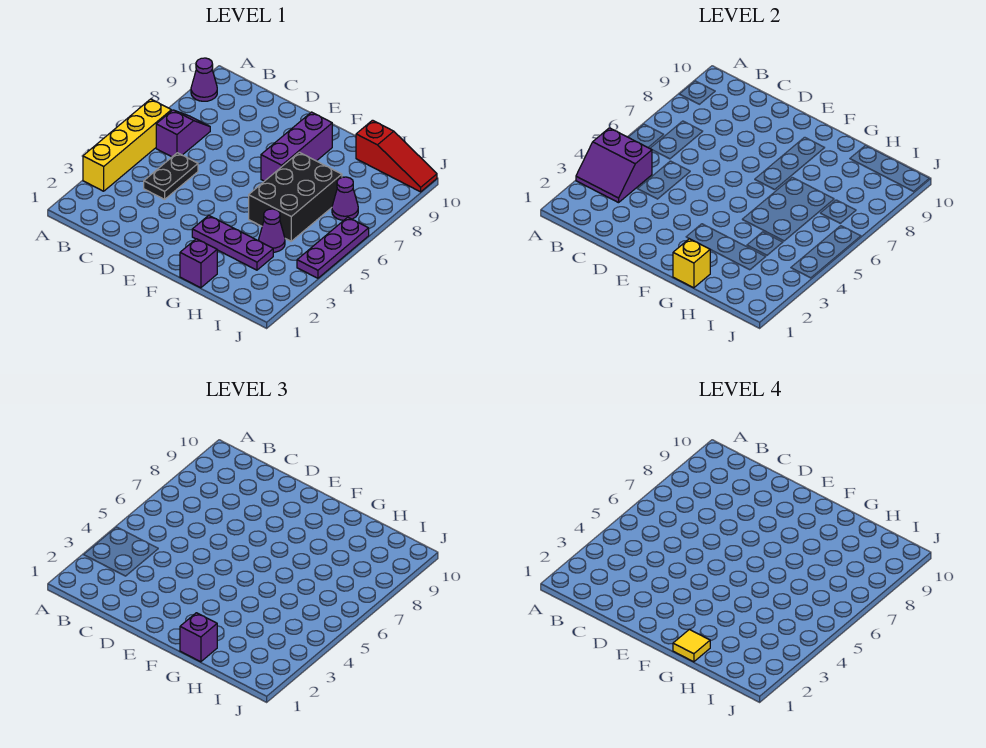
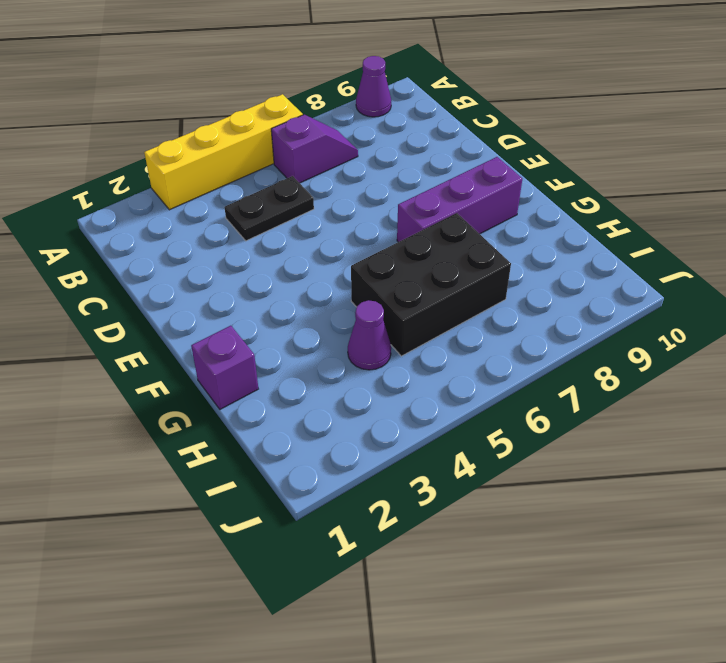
none -> purple 1x3 plate [192,215,273,270]
none -> red 1x3 slope [356,120,437,192]
none -> purple 1x1 cone [332,177,358,220]

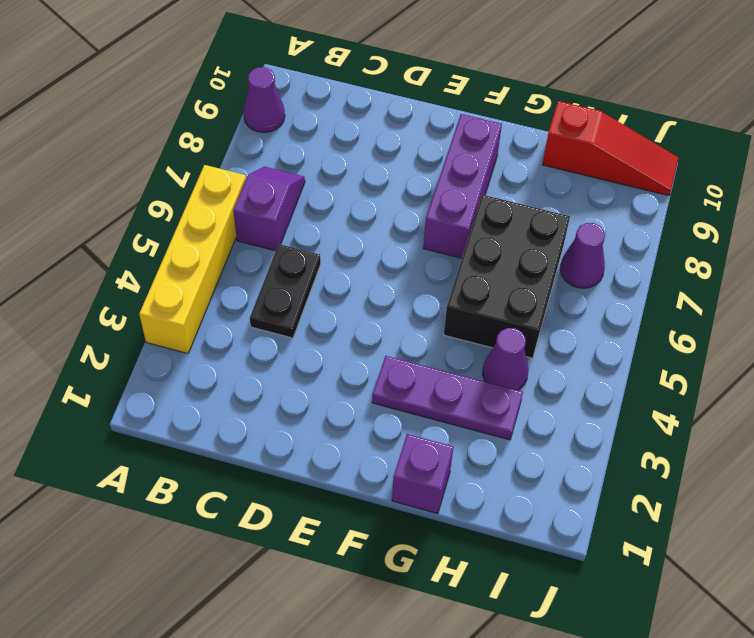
none -> purple 1x3 plate [297,217,369,278]
none -> purple 2x2 slope [576,128,652,203]
none -> yellow 1x1 brick [673,239,710,288]

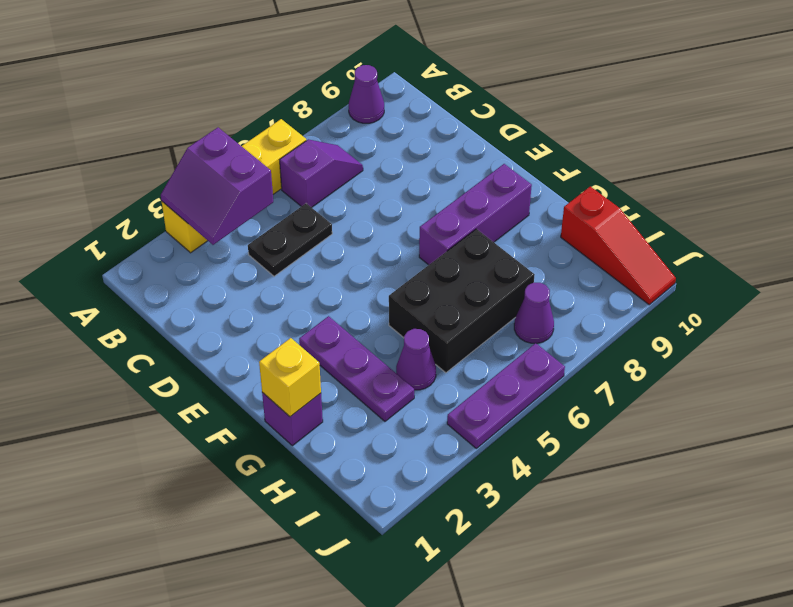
none -> purple 1x1 brick [180,613,217,662]
none -> yellow 1x1 tile [673,629,710,662]

